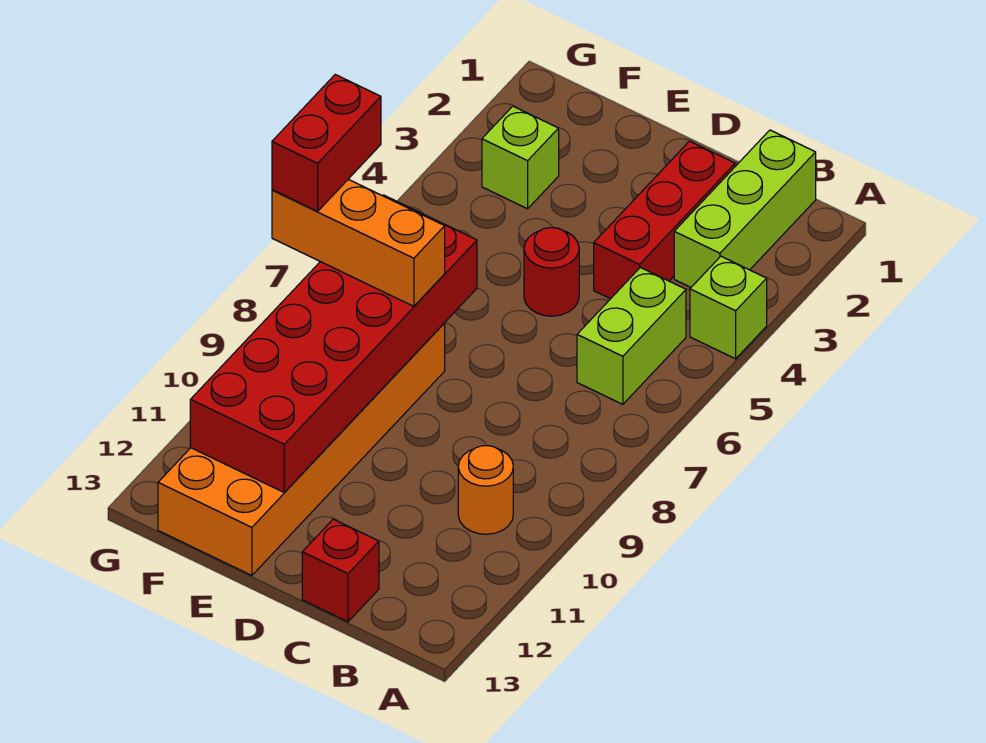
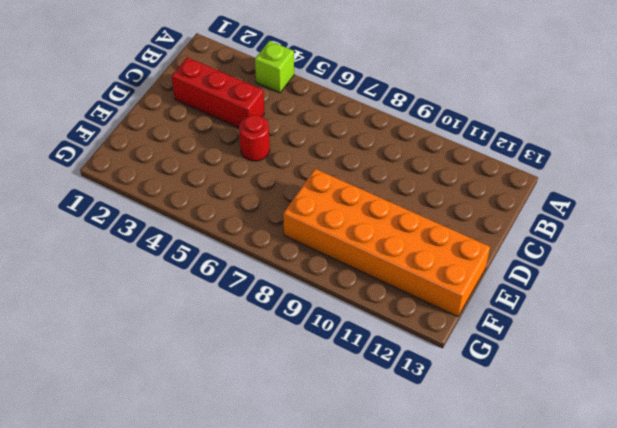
none -> lime 1x3 brick [674,130,816,287]
none -> lime 1x2 brick [577,267,686,404]
none -> orange 1x1 round brick [458,446,513,534]

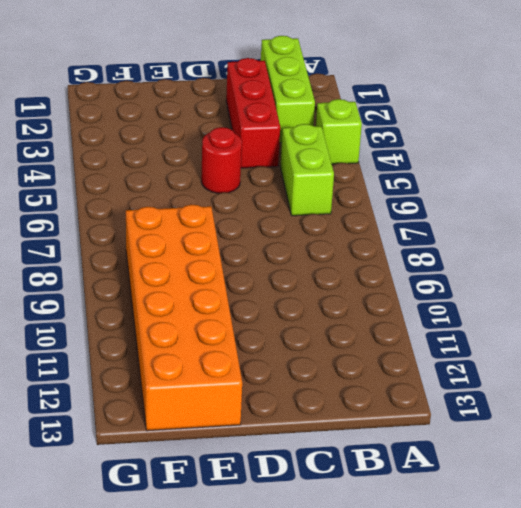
none -> orange 1x1 round brick [458,446,513,534]
none -> red 1x1 brick [302,519,379,622]
none -> lime 1x1 brick [482,106,559,209]

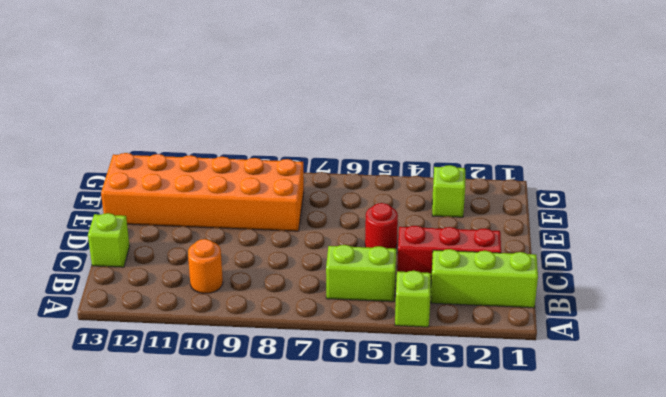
lime 1x1 brick [88,213,130,267] -> red 1x1 brick [302,519,379,622]
none -> red 2x6 brick [190,195,477,492]
none -> orange 1x3 brick [272,179,445,306]
none -> red 1x2 brick [272,75,381,211]

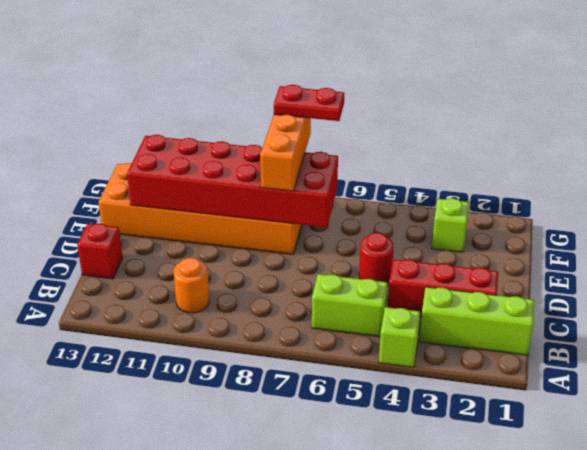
red 1x2 plate [274,85,344,121] -> red 1x2 brick [272,75,381,211]

